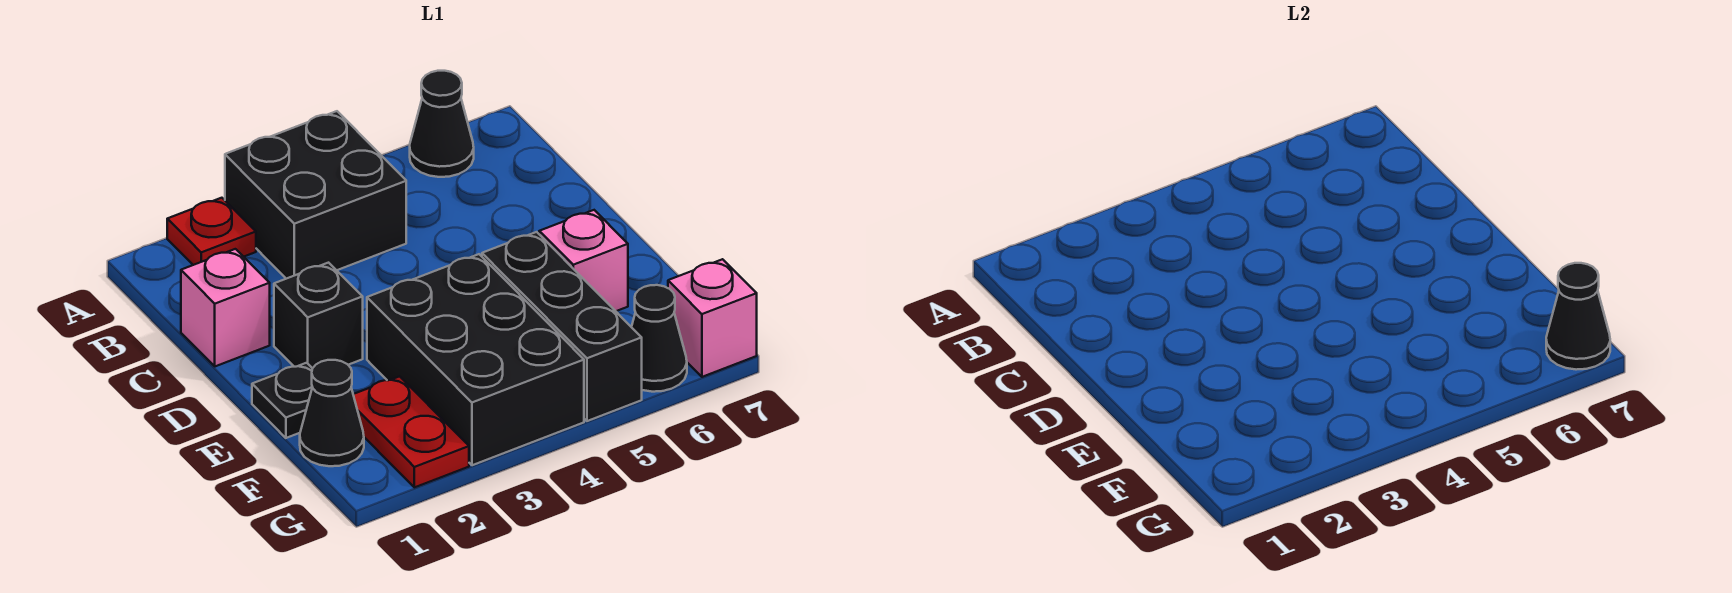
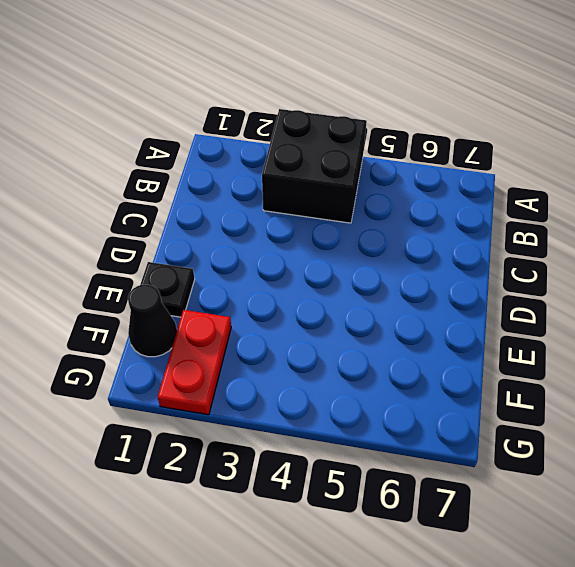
none -> red 1x1 plate [167,198,256,265]
none -> black 1x1 cone [410,71,474,177]
none -> pink 1x1 brick [181,249,270,366]

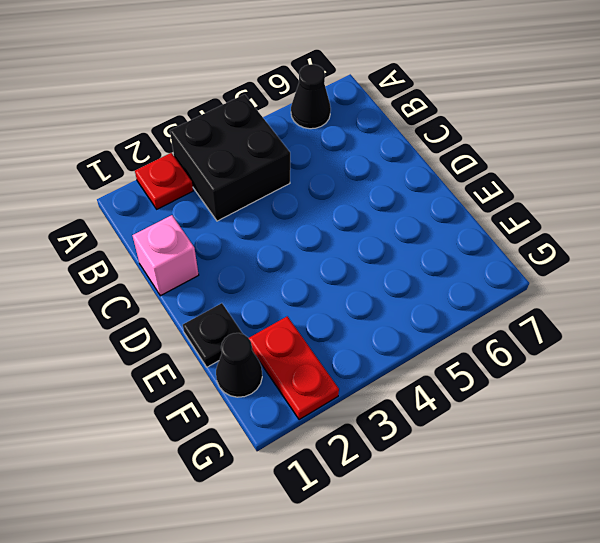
none -> black 1x1 brick [274,263,363,368]
none -> black 2x3 brick [367,254,584,465]
none -> black 1x3 brick [482,232,642,421]

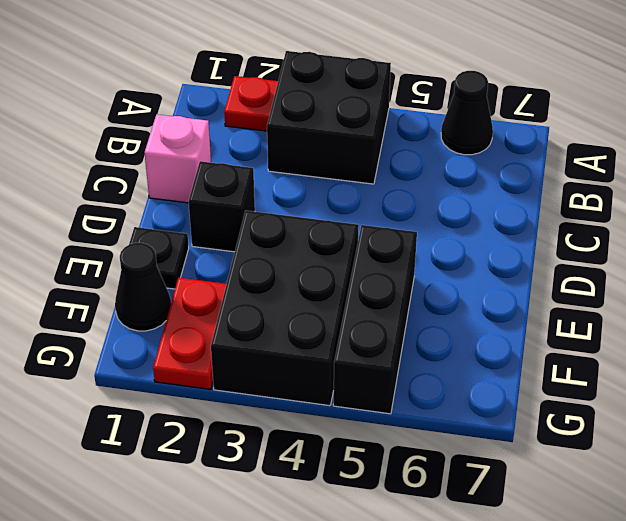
none -> pink 1x1 brick [539,210,628,311]
none -> black 1x1 cone [632,285,687,392]
none -> pink 1x1 brick [668,259,757,377]

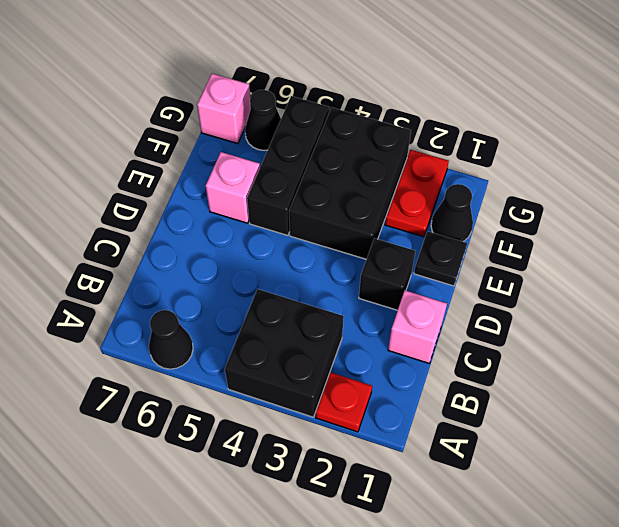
none -> black 1x1 cone [1546,263,1610,370]

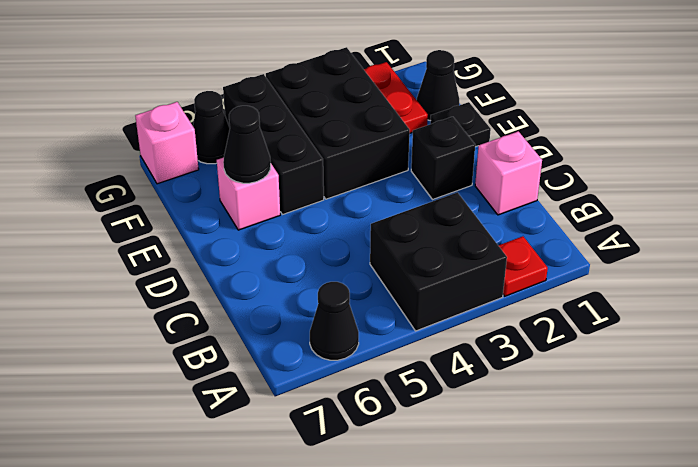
black 1x1 cone [223,106,271,183] -> black 1x1 cone moved to [1546,263,1610,370]

